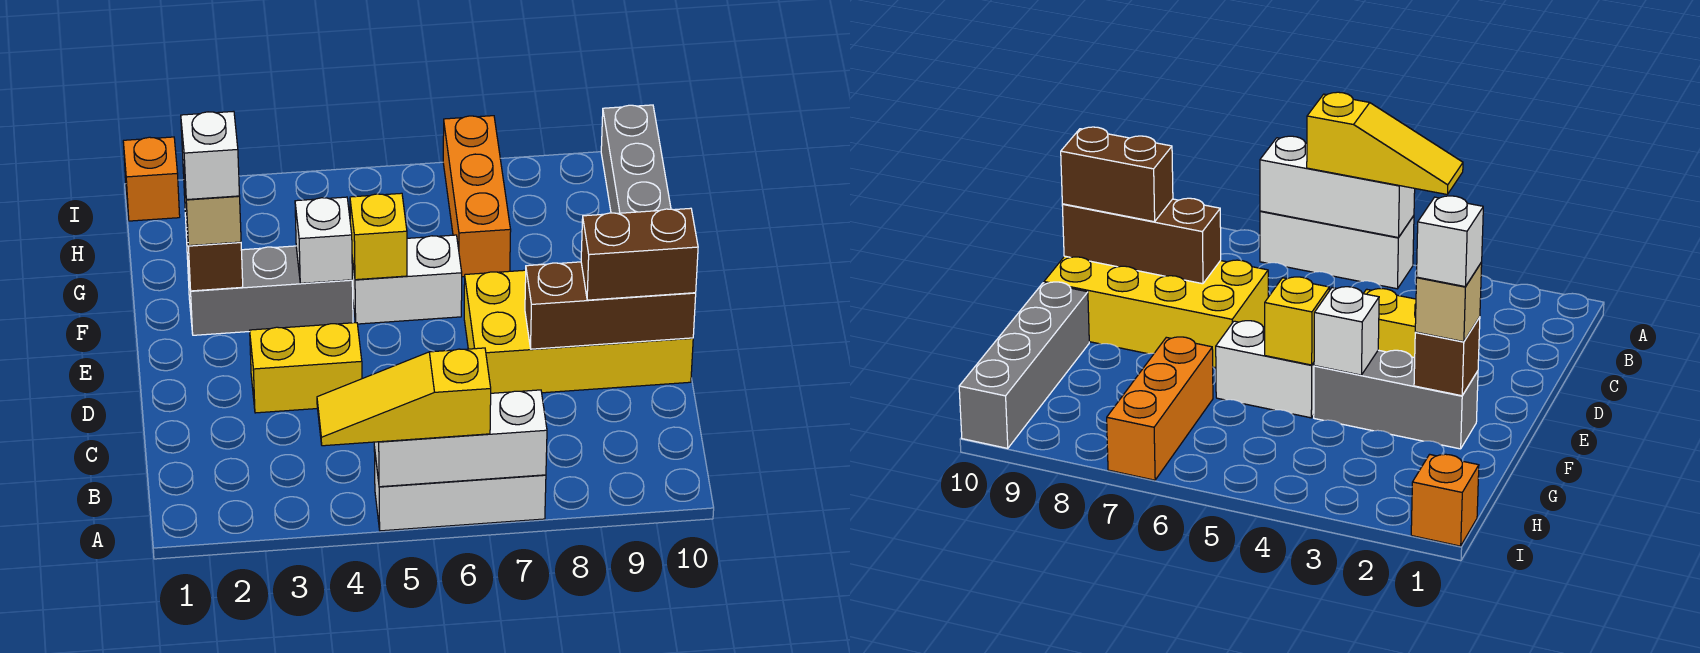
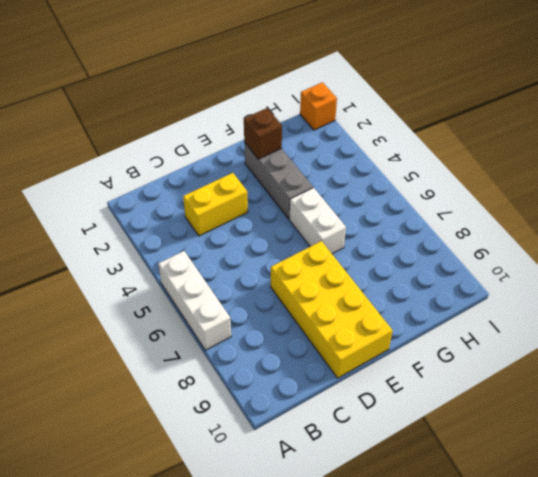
yellow 1x2 brick [183,173,248,236] -> yellow 1x2 brick turned to [250,322,362,413]
none -> grey 1x4 brick [601,105,671,213]
none -> orange 1x3 brick [443,116,511,277]
none -> white 1x3 brick [374,390,547,487]

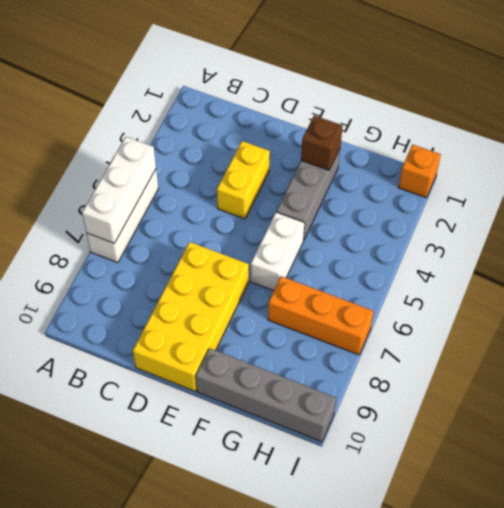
none -> brown 1x3 brick [525,262,696,349]
none -> white 1x1 brick [295,197,352,283]
none -> yellow 1x1 brick [350,193,407,280]

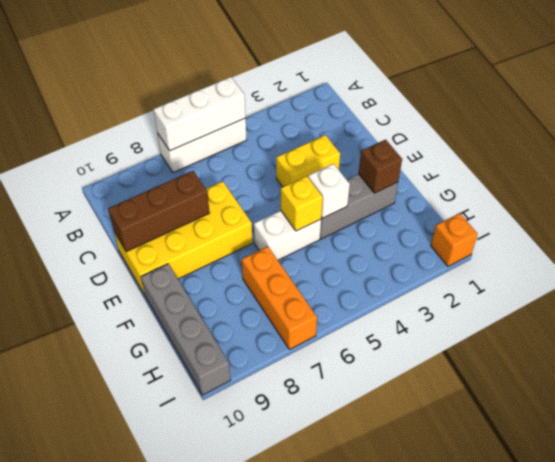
none -> yellow 1x3 slope [317,348,491,446]
none -> brown 1x2 brick [581,208,698,300]
none -> tan 1x1 brick [183,168,241,246]

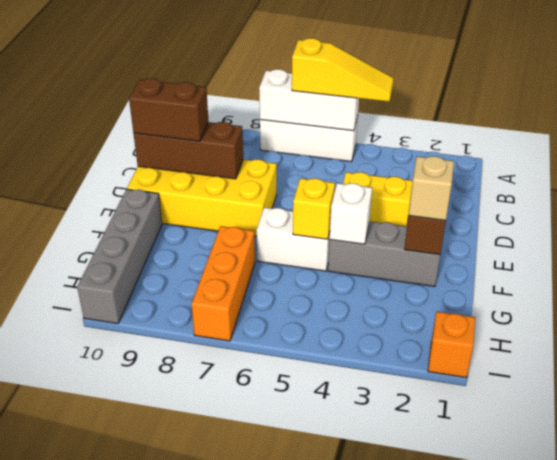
none -> white 1x1 brick [181,111,240,200]

